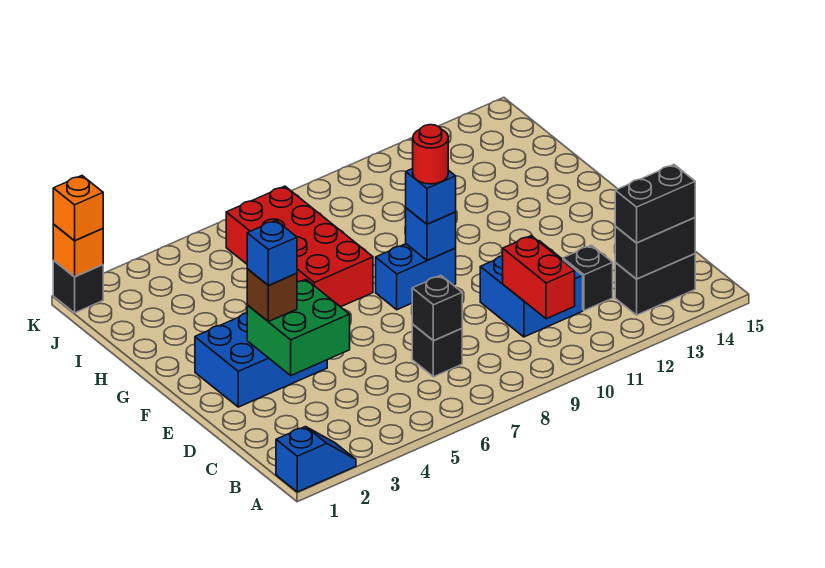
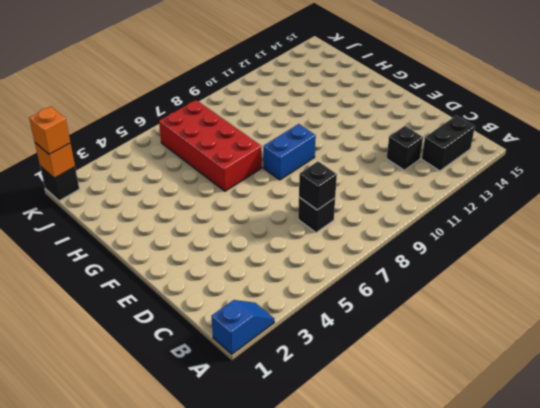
none -> blue 2x2 brick [480,241,583,337]
none -> blue 2x3 brick [195,313,327,407]
none -> red 1x2 brick [503,236,575,319]

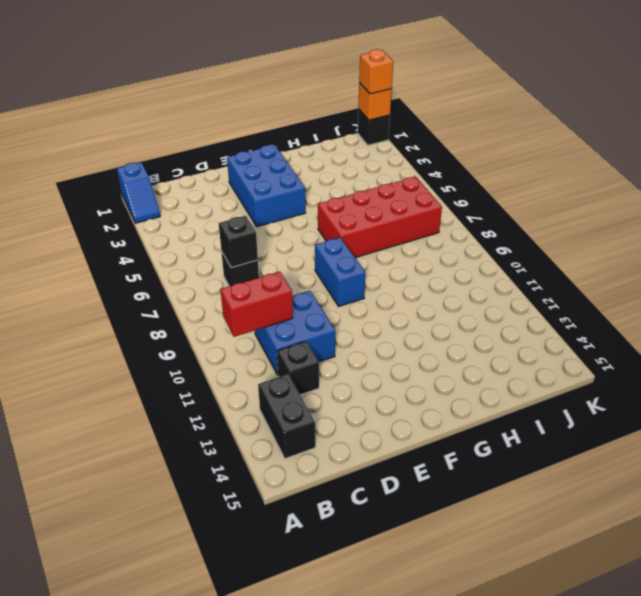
none -> black 1x2 brick [615,218,695,279]
none -> green 2x2 brick [247,279,350,375]
none -> blue 1x1 brick [406,208,456,260]

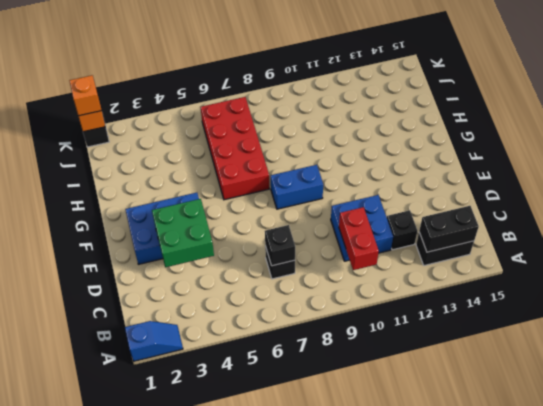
none -> blue 1x1 brick [406,208,456,260]
none -> black 1x2 brick [615,165,695,243]
none -> brown 1x1 brick [247,269,297,322]

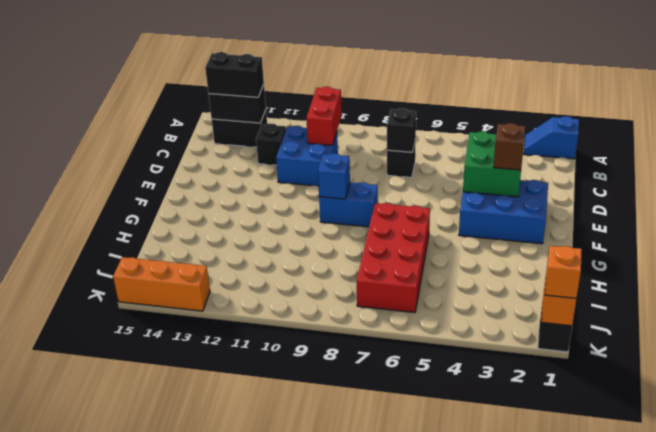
orange 1x3 brick [113,257,210,311] -> none
none -> blue 1x1 brick [406,169,456,224]
none -> blue 1x1 brick [247,220,297,286]
none -> red 1x1 round brick [413,125,448,184]

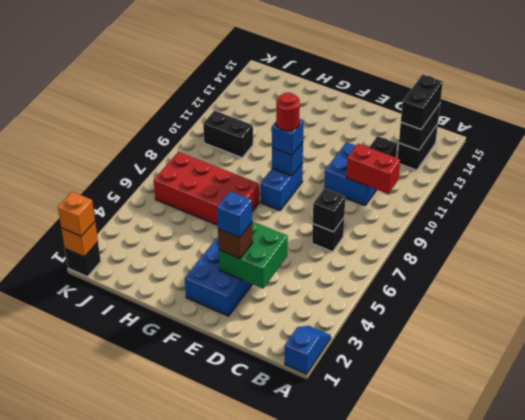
black 1x2 brick [203,111,253,158] -> none

